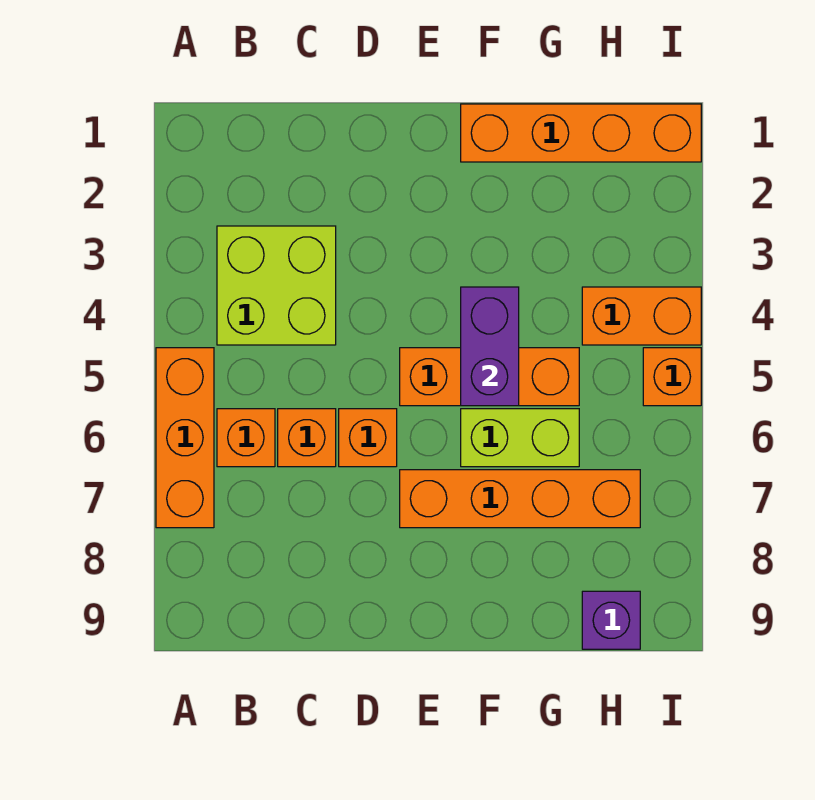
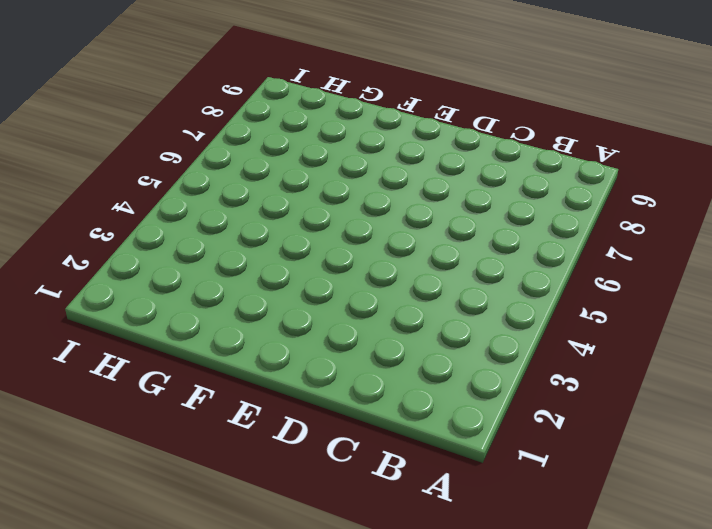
none -> orange 1x3 brick [156,348,214,528]
none -> lime 2x2 brick [217,226,336,345]
none -> orange 1x1 brick [217,409,275,467]

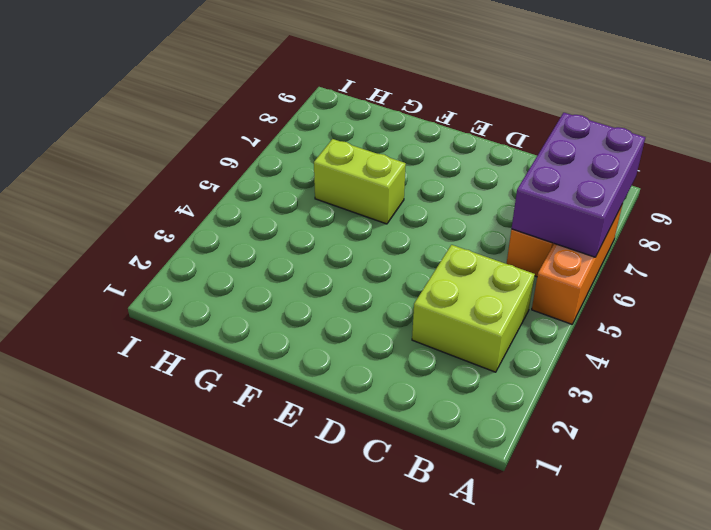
purple 2x3 brick [512,113,645,257] -> none
none -> orange 1x1 brick [278,409,336,467]
none -> orange 1x1 brick [339,409,397,467]
none -> orange 1x3 brick [400,348,579,406]

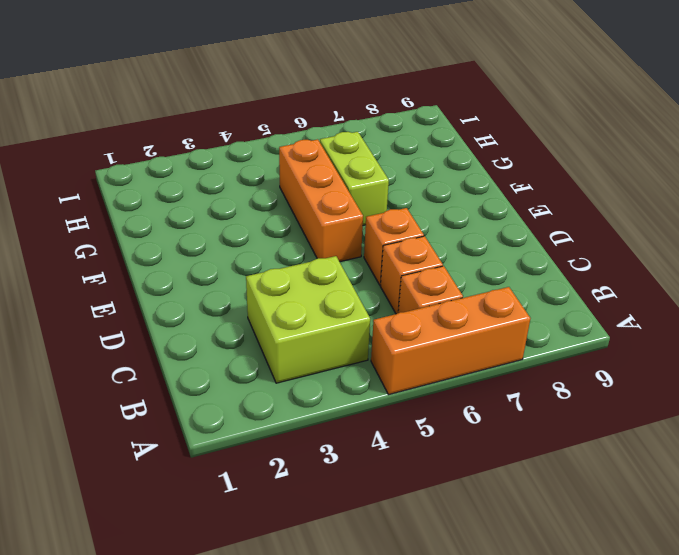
none -> orange 1x4 brick [400,470,640,528]
none -> orange 1x4 brick [461,104,701,162]
none -> orange 1x2 brick [582,287,701,345]

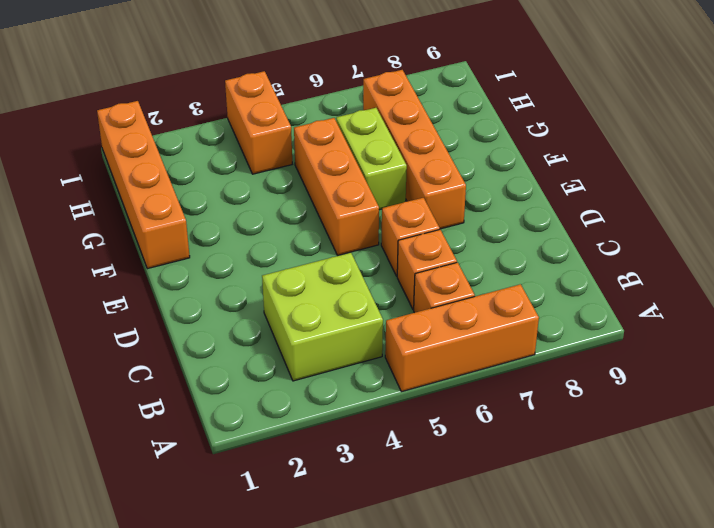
none -> purple 1x1 brick [582,591,640,649]
none -> orange 1x1 brick [643,348,701,406]
none -> purple 1x2 brick [461,287,519,406]

